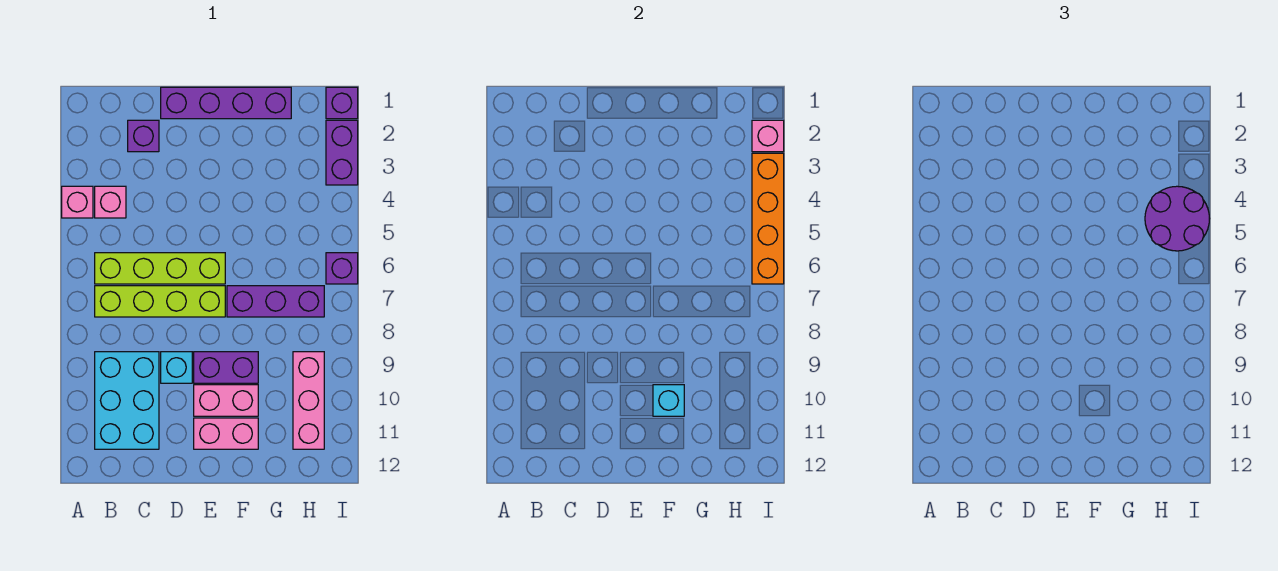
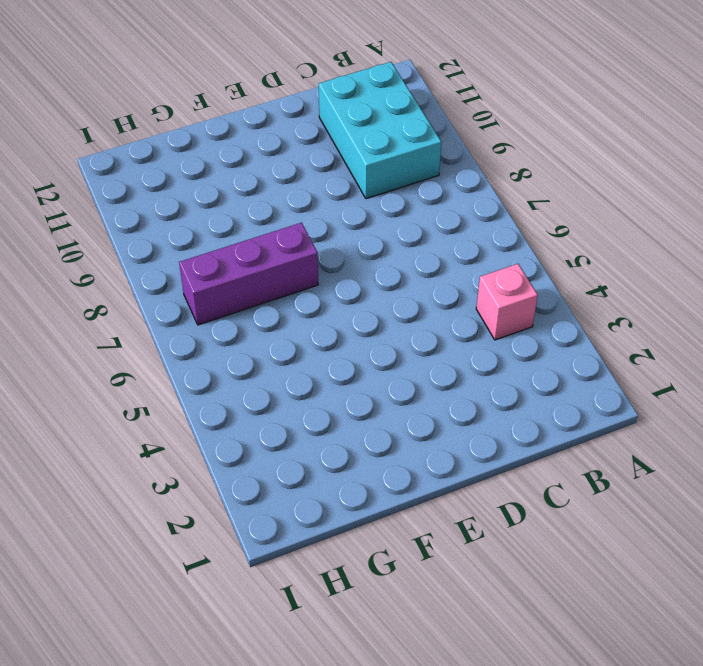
none -> pink 1x1 brick [62,186,93,218]
none -> lime 1x4 brick [95,253,225,284]
none -> lime 1x4 brick [95,286,225,317]

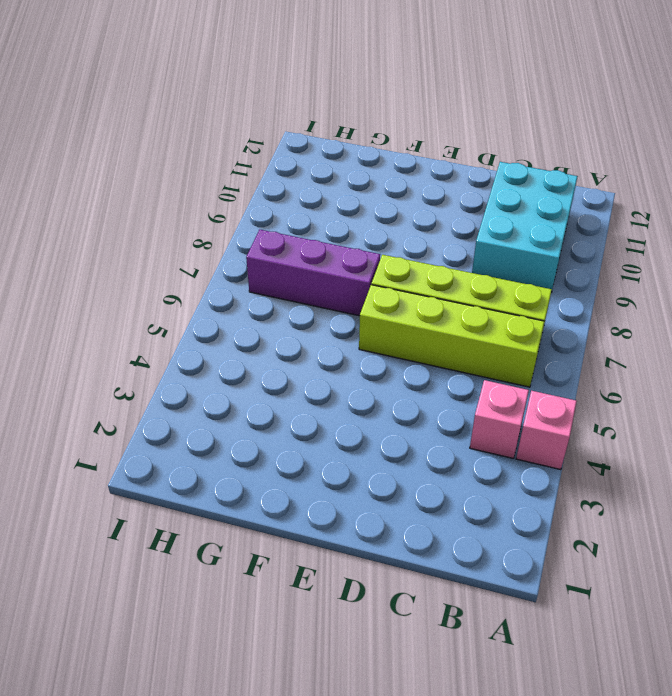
none -> purple 1x1 brick [128,120,159,152]
none -> purple 1x4 brick [161,87,291,119]
none -> cyan 1x1 brick [161,352,192,383]

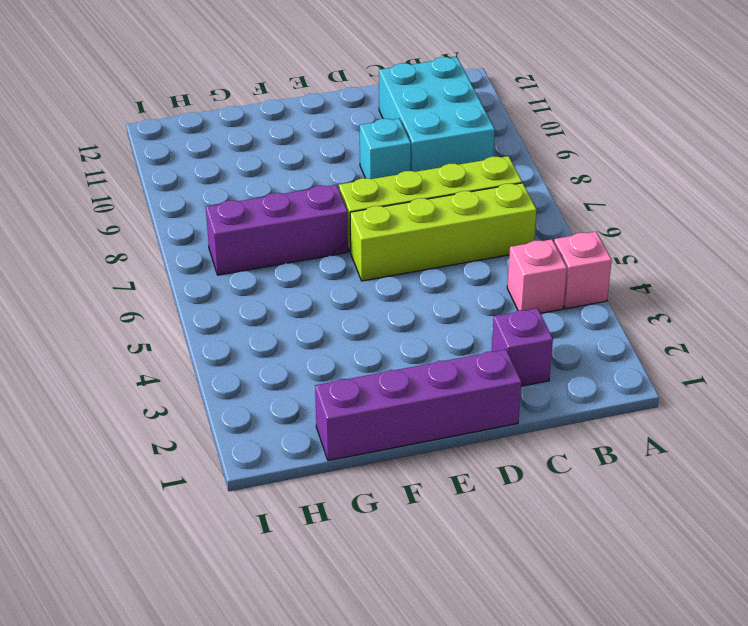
none -> purple 1x2 brick [194,352,258,383]
none -> pink 1x2 brick [194,385,258,416]
none -> pink 1x2 brick [194,418,258,449]

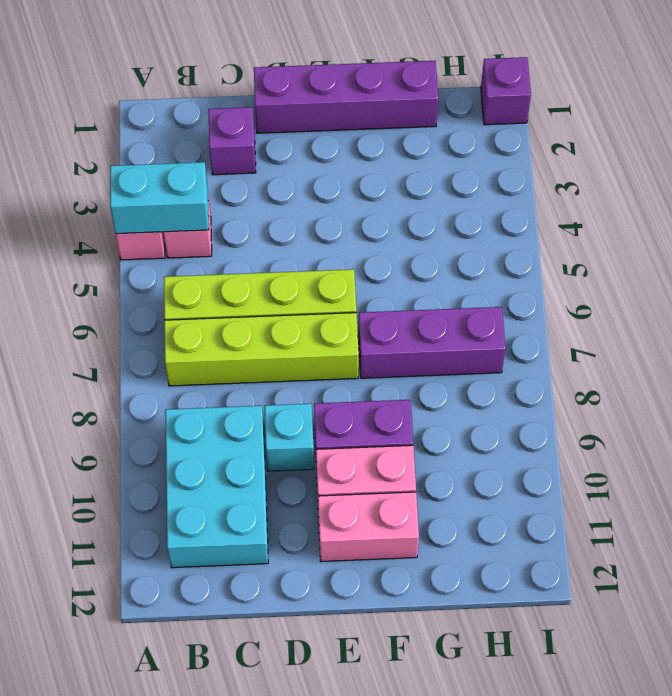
cyan 1x2 brick [110,162,209,234] -> none
none -> pink 1x3 brick [293,352,324,449]
none -> purple 1x2 brick [326,120,358,185]
none -> purple 1x1 brick [326,253,358,284]

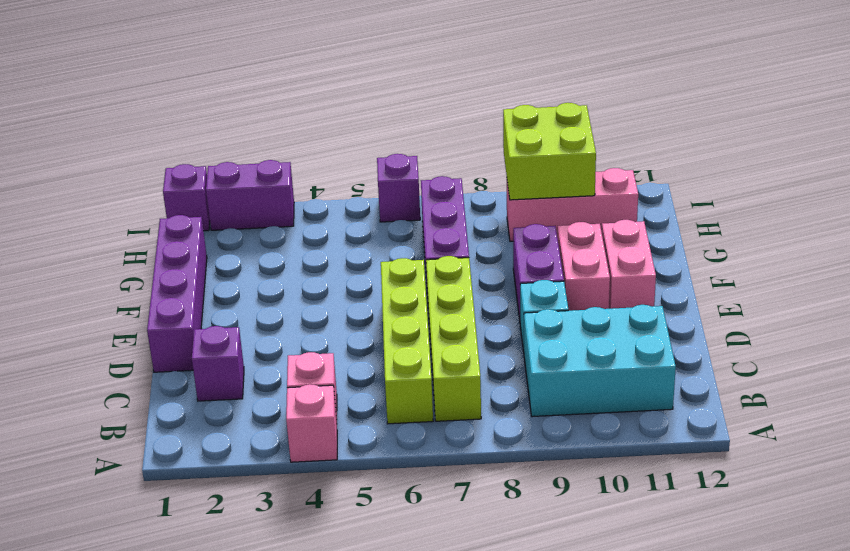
lime 2x2 brick [503,103,596,200] -> none
none -> cyan 1x1 brick [653,385,684,416]
none -> pink 1x1 brick [752,120,784,152]
none -> orange 1x4 brick [752,153,784,284]

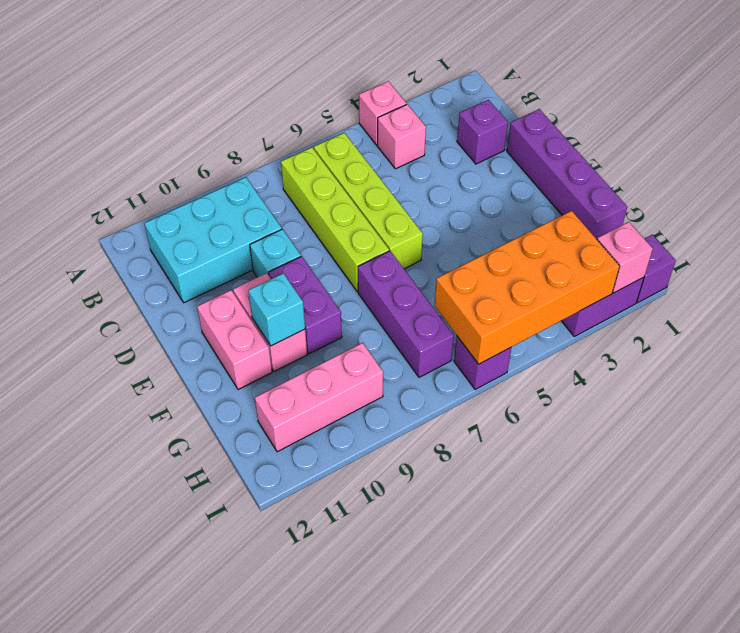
orange 2x4 brick [435,211,620,364] -> orange 1x4 brick [752,153,784,284]
none -> purple 2x2 round brick [1145,186,1210,251]

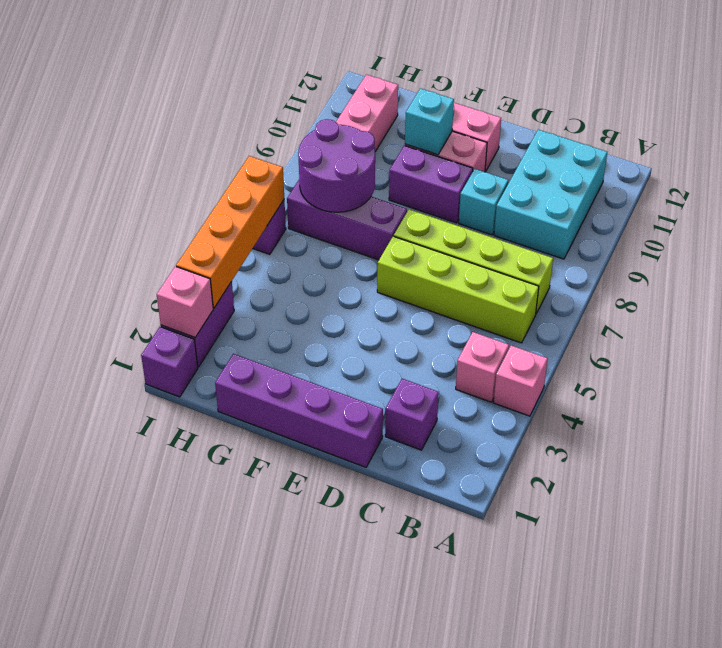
purple 2x2 round brick [298,119,375,212] -> purple 2x2 round brick moved to [1145,186,1210,251]

